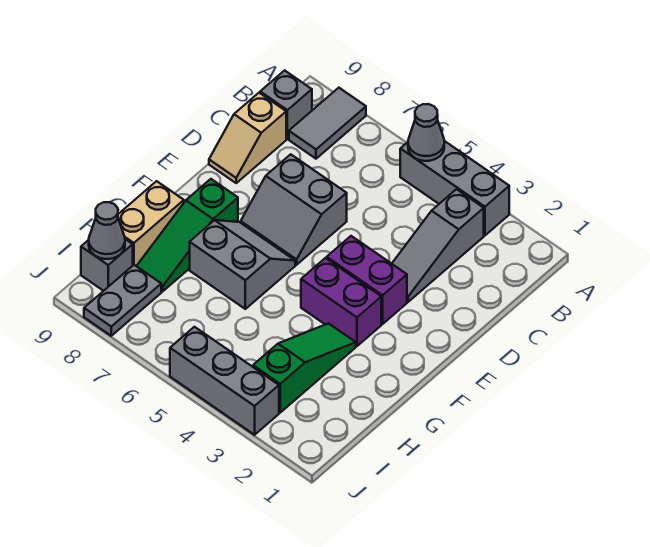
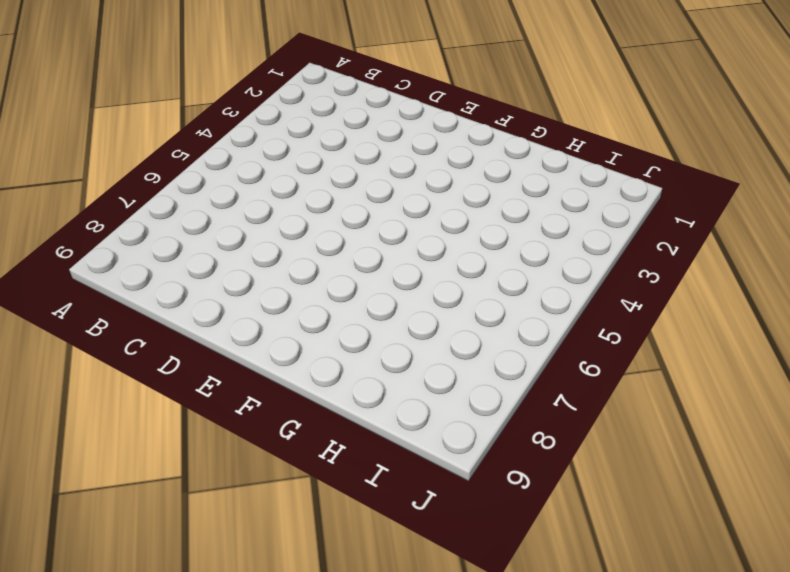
none -> grey 1x3 brick [400,141,509,235]
none -> grey 1x2 tile [289,88,366,159]
none -> grey 1x3 slope [392,189,484,302]

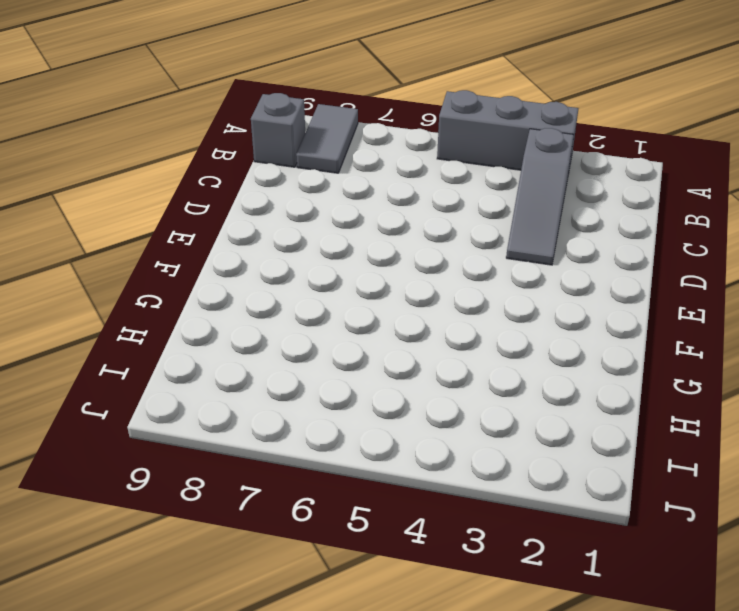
none -> tan 1x2 slope [209,93,286,183]
none -> grey 2x2 slope [241,154,347,265]
none -> purple 1x2 brick [327,236,407,324]

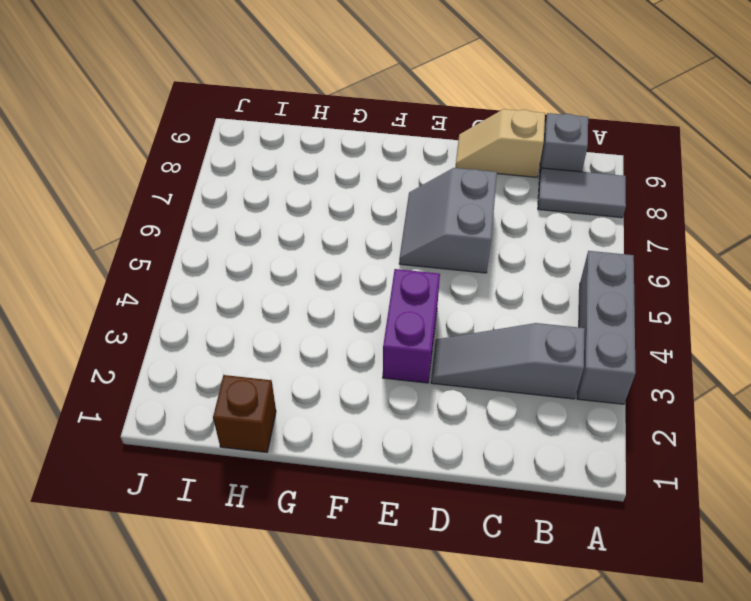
brown 1x1 brick [213,375,276,452] -> none
none -> purple 1x2 brick [301,258,381,346]
none -> grey 2x2 slope [190,220,295,309]
none -> green 1x3 slope [137,179,238,292]

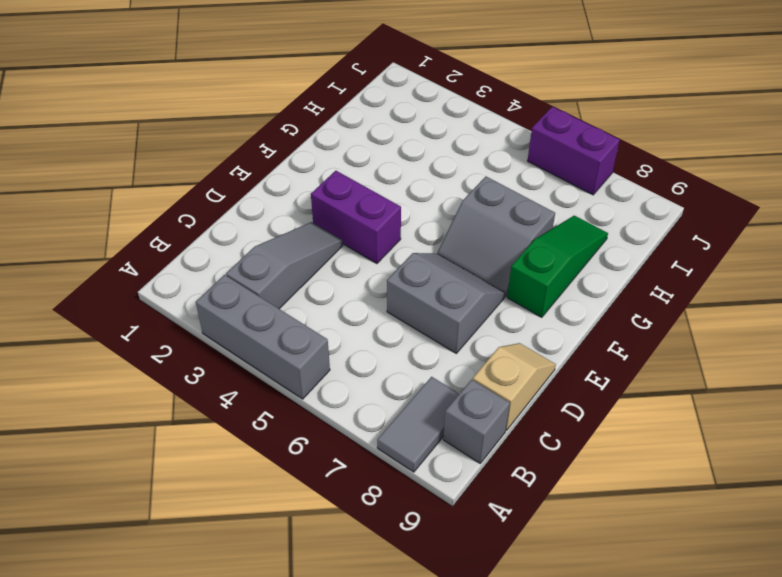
purple 1x2 brick [528,107,620,195] -> purple 1x2 brick moved to [301,258,381,346]
none -> green 1x3 slope [253,323,356,413]
none -> tan 1x2 brick [118,181,184,266]
none -> grey 1x2 plate [84,265,161,336]

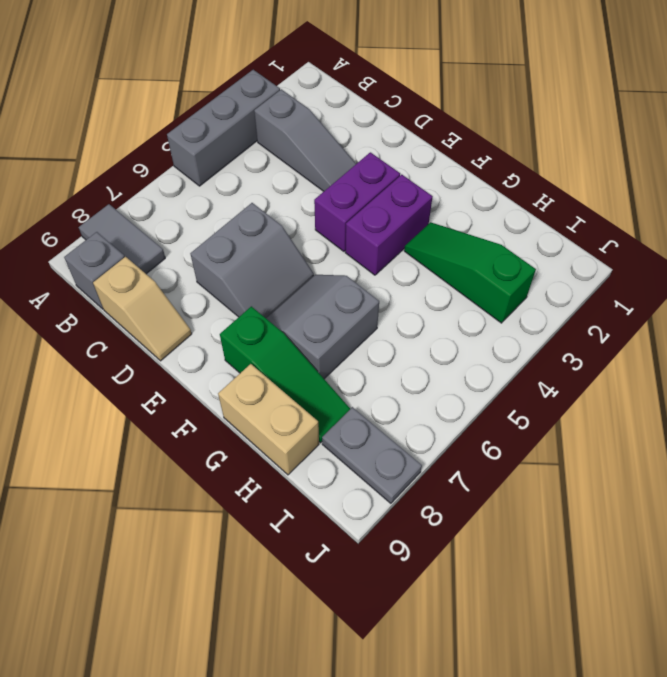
none -> grey 1x1 brick [81,239,133,291]
none -> grey 1x3 brick [170,327,279,435]
none -> grey 1x1 cone [408,104,444,161]

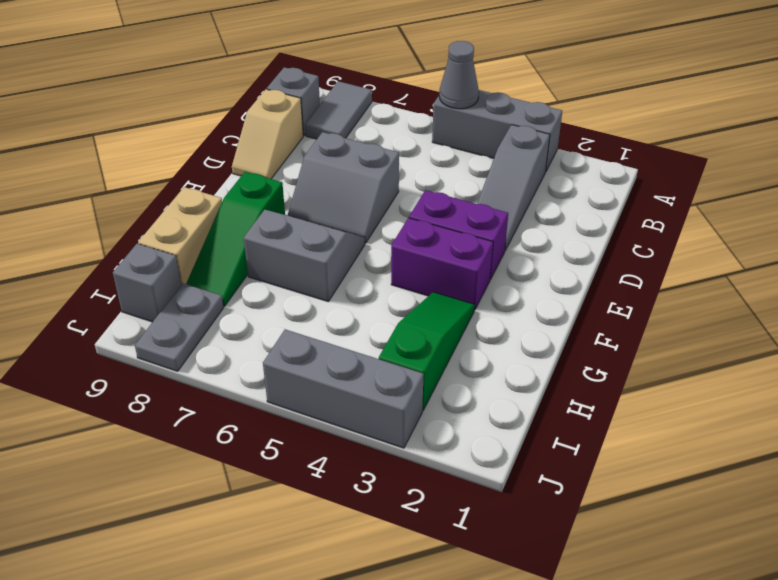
none -> grey 1x1 cone [89,202,125,259]

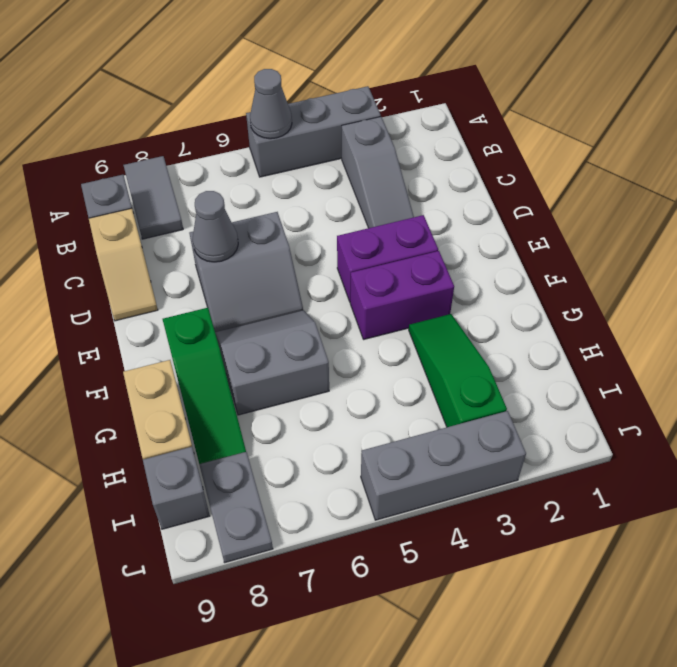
grey 1x1 cone [193,191,238,262] -> grey 1x1 cone moved to [89,202,125,259]

